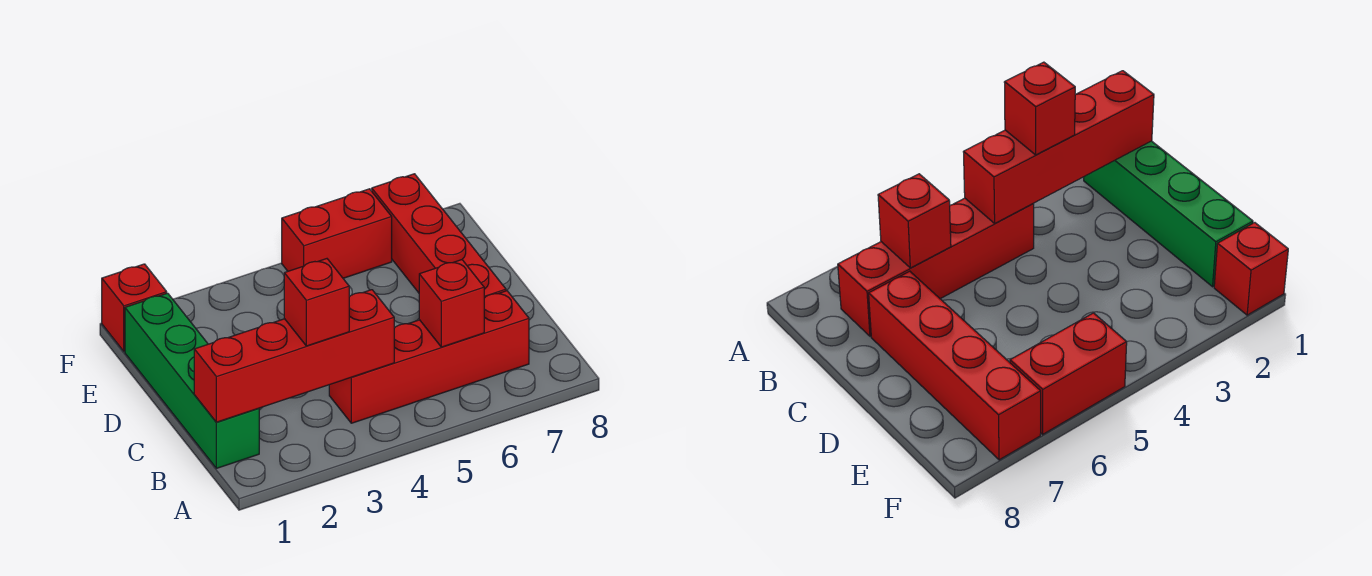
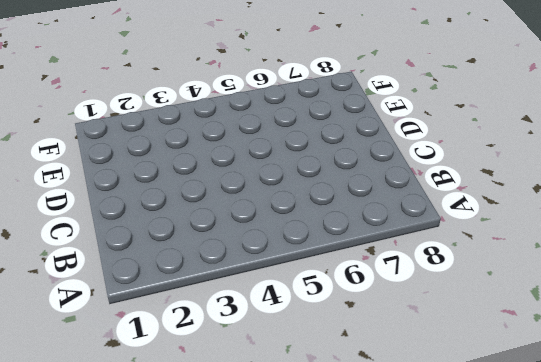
none -> green 1x4 brick [125,293,259,468]
none -> red 1x4 brick [329,291,529,423]

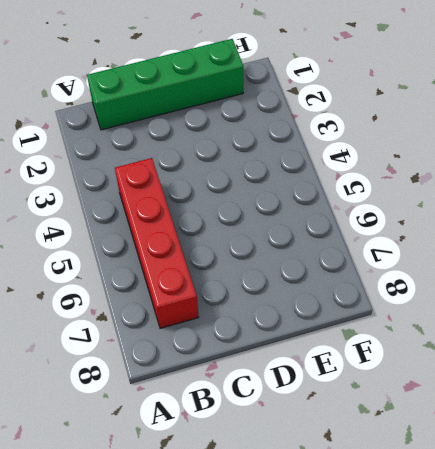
none -> red 1x4 brick [372,174,506,298]
none -> red 1x1 brick [102,264,167,351]

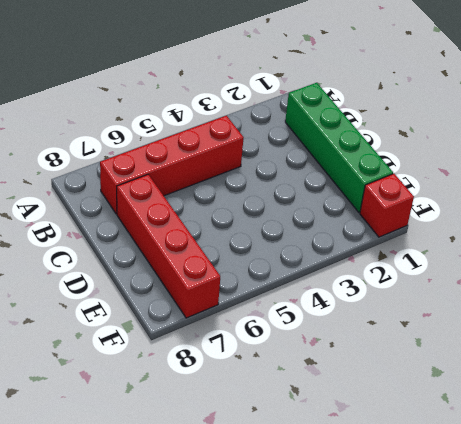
none -> red 1x2 brick [282,189,392,278]
none -> red 1x4 brick [194,290,394,422]

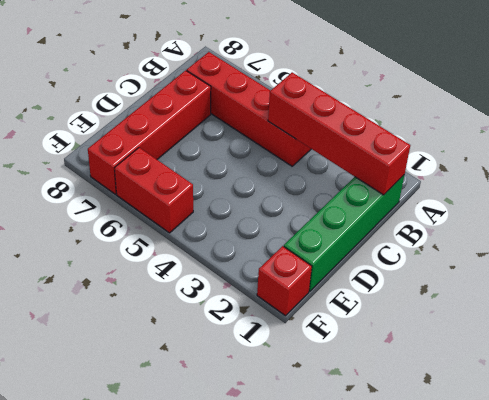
none -> red 1x1 brick [419,260,484,347]
none -> red 1x1 brick [284,259,349,346]

